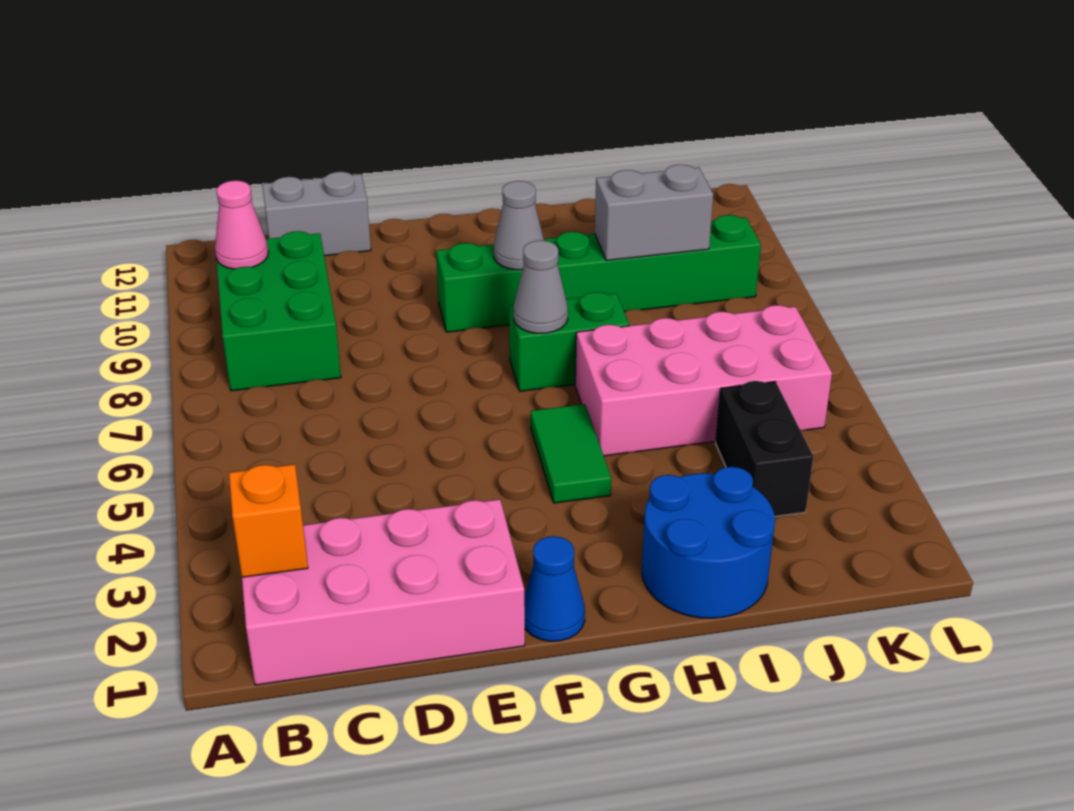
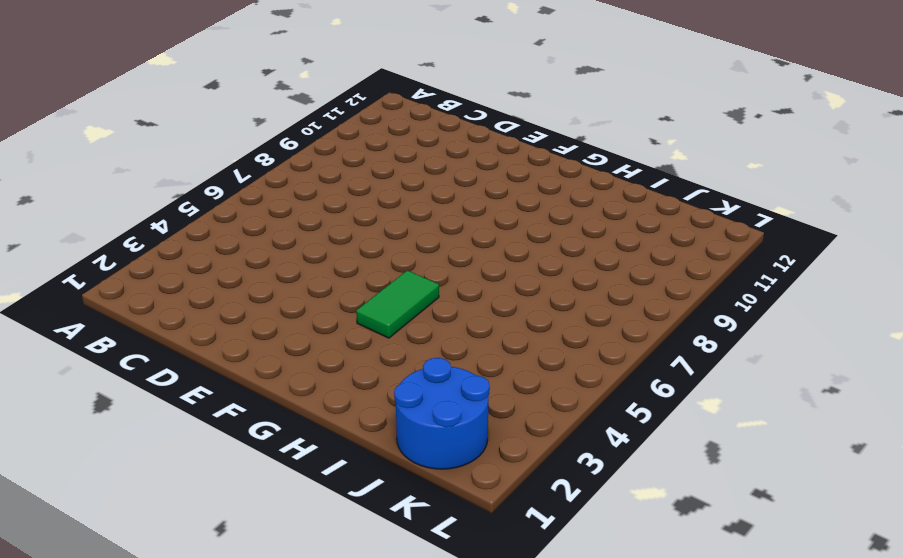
blue 2x2 round brick [394,358,490,469] -> blue 2x2 round brick moved to [642,467,775,618]
none -> pink 2x4 brick [242,499,525,685]
none -> green 2x3 brick [216,231,341,391]
none -> grey 1x2 brick [262,172,371,256]

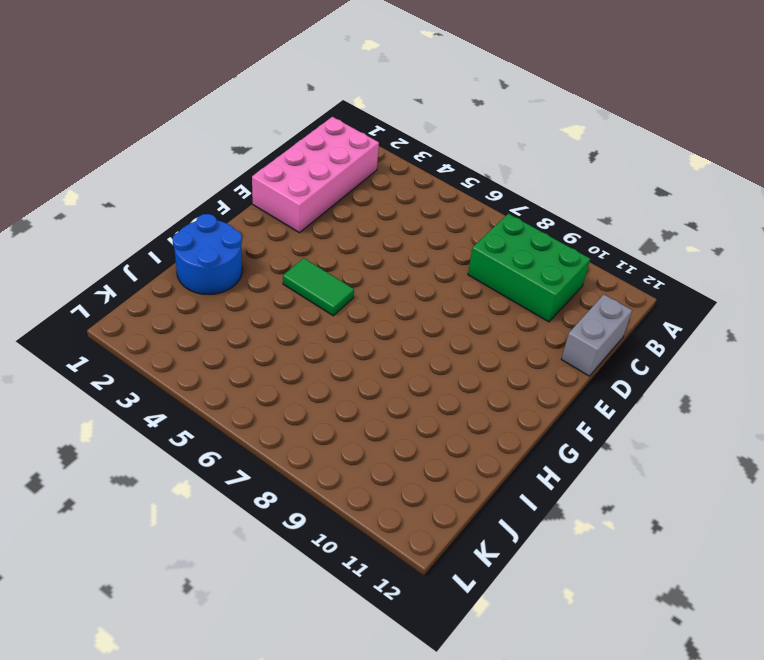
none -> blue 1x1 cone [524,536,585,641]
none -> green 1x6 brick [436,215,761,332]
none -> green 1x2 brick [509,292,629,391]

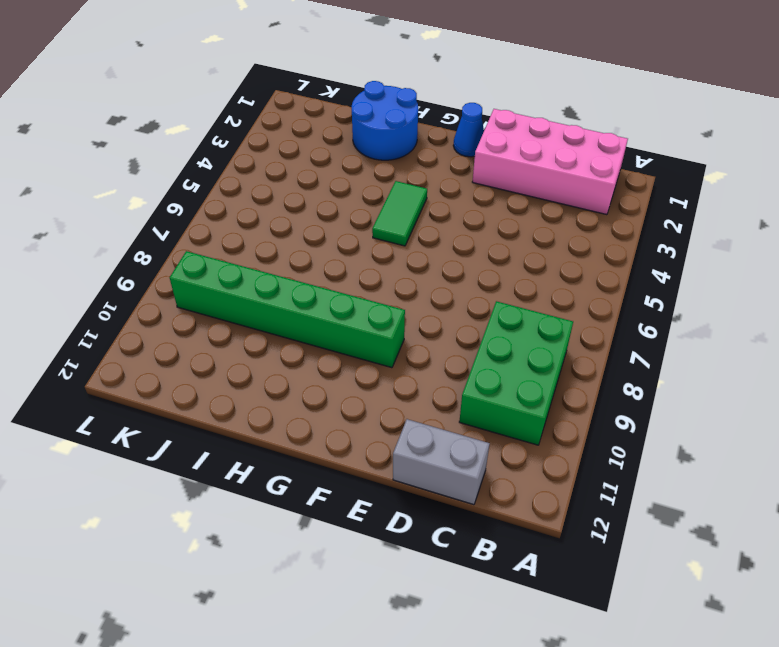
none -> green 1x2 brick [509,292,629,391]
none -> pink 2x4 brick [575,305,832,456]
none -> black 1x2 brick [716,381,813,516]

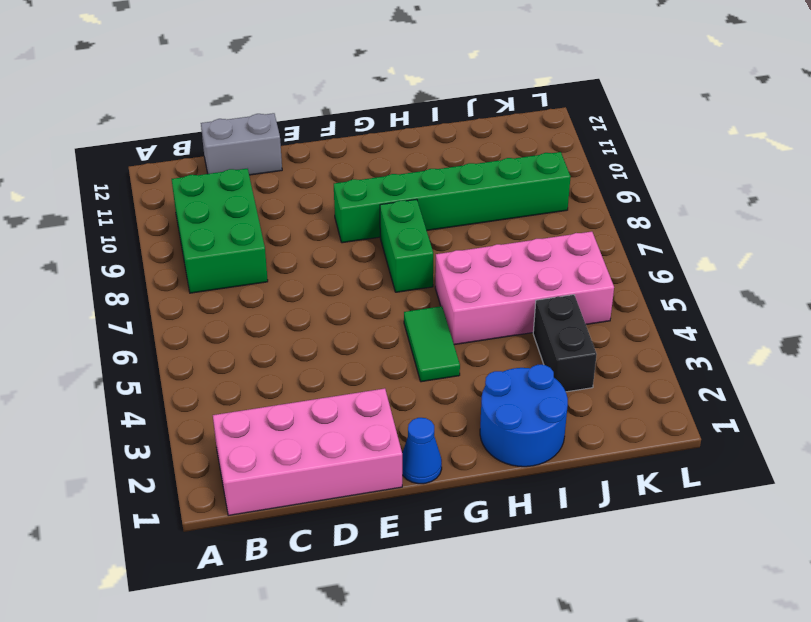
green 1x2 brick [380,199,433,292] -> green 1x2 brick turned to [509,292,629,391]
none -> orange 1x1 brick [229,464,308,577]
none -> pink 1x1 cone [215,181,268,269]
none -> grey 1x1 cone [514,240,568,333]

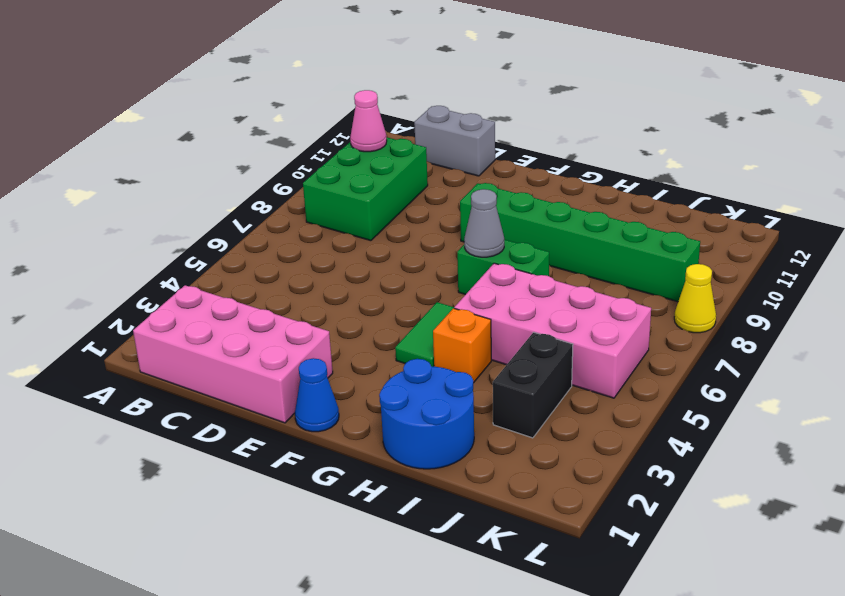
orange 1x1 brick [433,308,491,383] -> orange 1x1 brick moved to [229,464,308,577]
yellow 1x1 cone [674,264,716,333] -> none
none -> grey 1x1 cone [494,181,544,270]
none -> grey 1x2 brick [595,165,713,261]

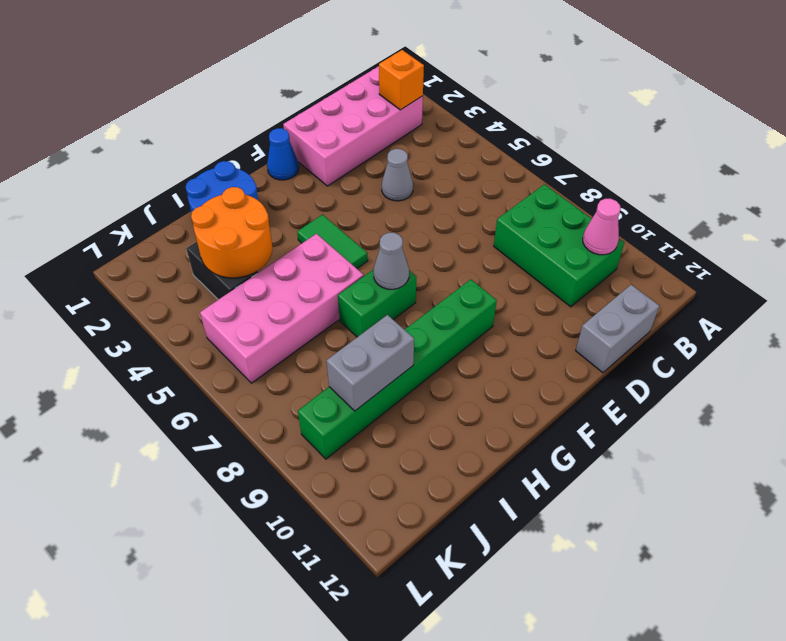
grey 1x1 cone [382,149,413,201] -> grey 1x1 cone moved to [494,181,544,270]
orange 2x2 round brick [191,187,273,278] -> none

